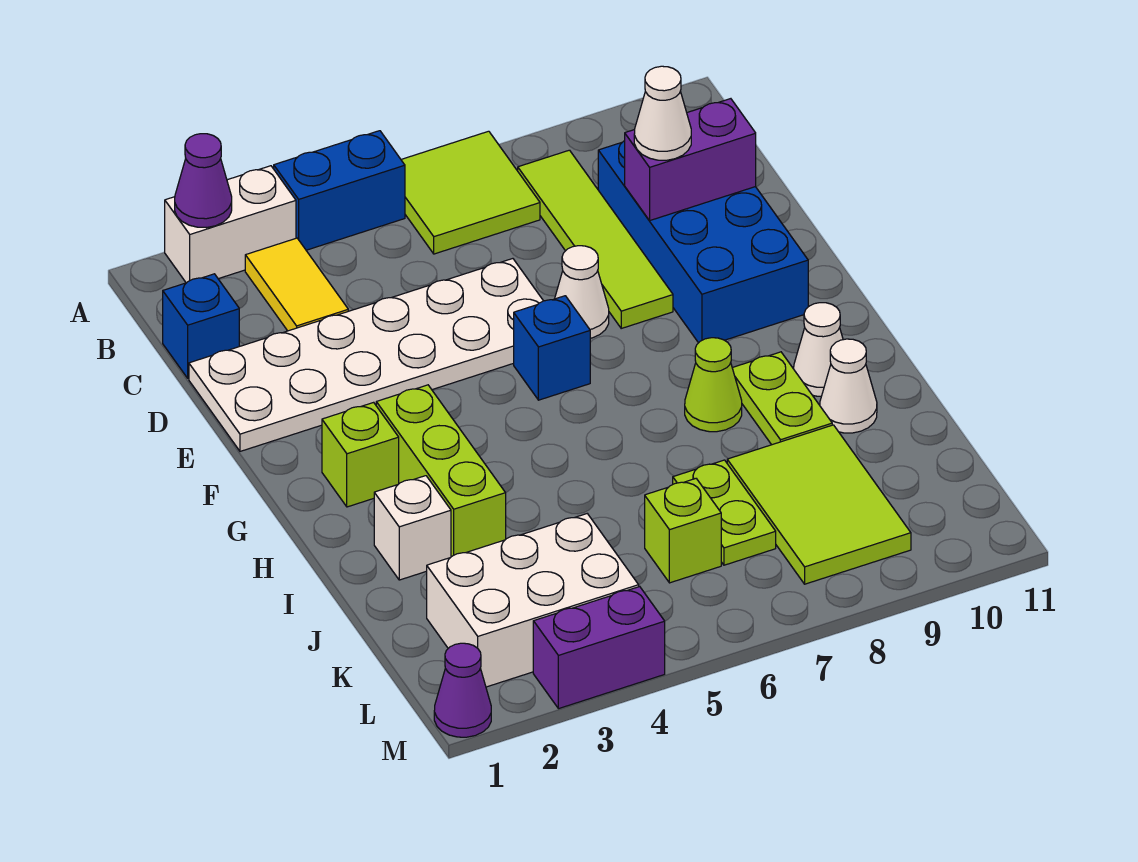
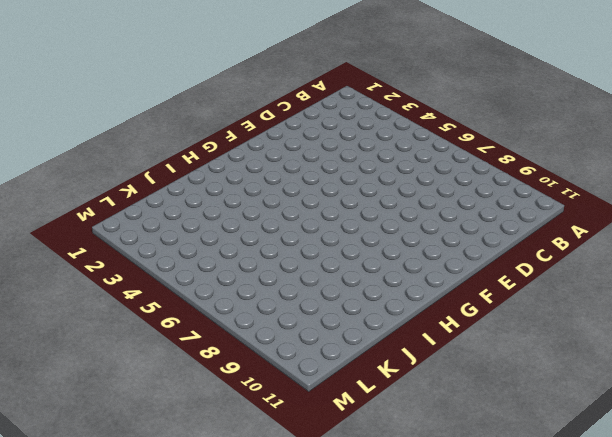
none -> white 1x2 brick [165,166,296,283]
none -> blue 1x2 brick [274,131,405,250]
none -> lime 2x2 tile [401,131,540,254]

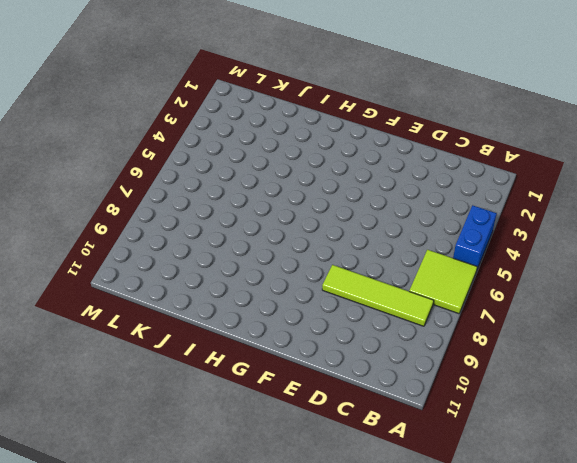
none -> white 1x2 brick [165,166,296,283]
none -> yellow 1x2 tile [245,238,348,331]
none -> blue 1x1 brick [163,274,239,378]

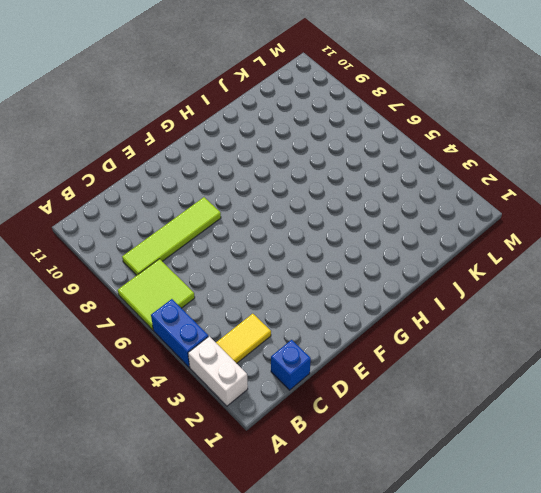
none -> blue 2x4 brick [598,141,808,343]
none -> white 2x6 plate [189,259,543,451]
none -> white 1x1 cone [555,246,609,338]

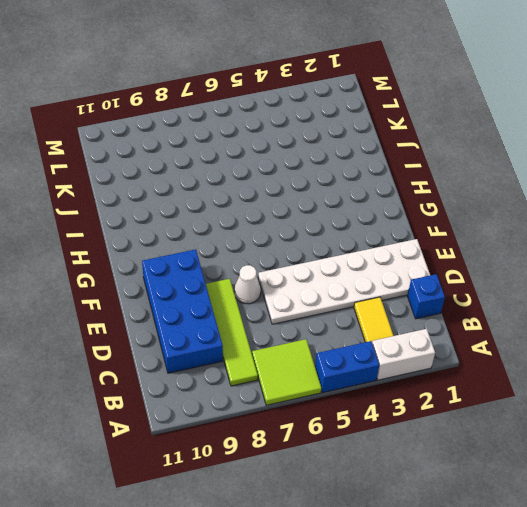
none -> blue 1x1 brick [514,296,590,400]
none -> lime 1x1 brick [322,402,399,507]
none -> lime 1x3 brick [376,385,506,557]

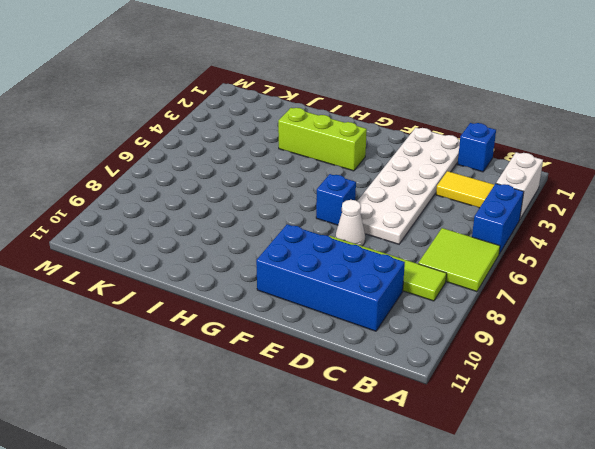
none -> lime 1x1 brick [322,402,399,507]
none -> lime 1x1 cone [685,338,742,432]
none -> lime 1x2 plate [732,352,832,445]

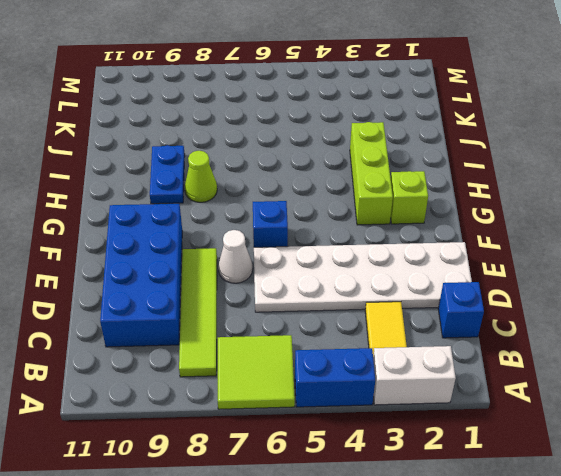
blue 1x2 plate [150,145,185,204] -> lime 1x2 plate [732,352,832,445]
none -> white 1x1 cone [794,303,843,396]
none -> white 1x1 brick [374,476,451,580]
none -> white 1x1 cone [820,339,877,433]

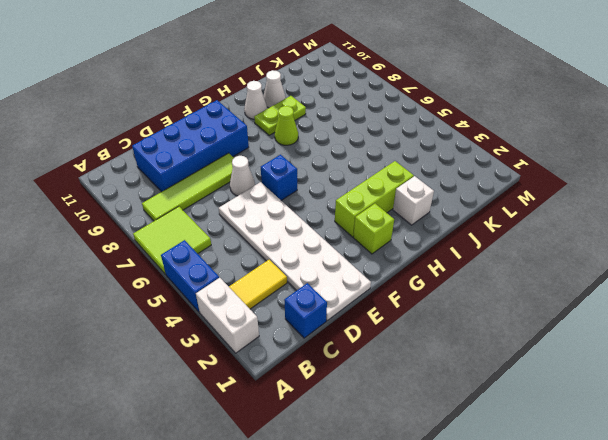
none -> lime 1x2 plate [673,460,776,565]
none -> lime 2x3 tile [727,425,911,584]
none -> white 2x3 brick [427,514,639,687]

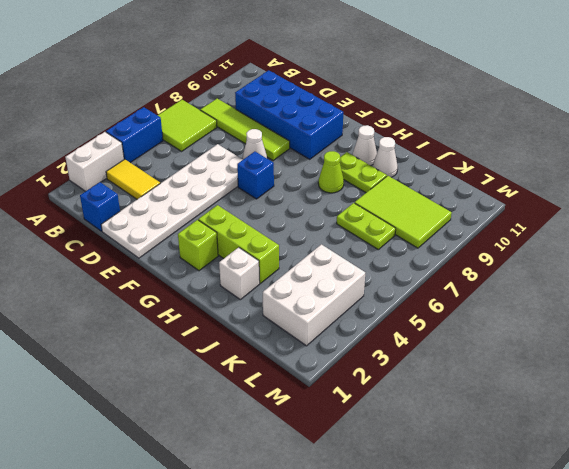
none -> lime 1x1 brick [645,479,721,583]
none -> purple 1x1 cone [434,643,491,737]
none -> purple 1x2 brick [533,587,665,709]

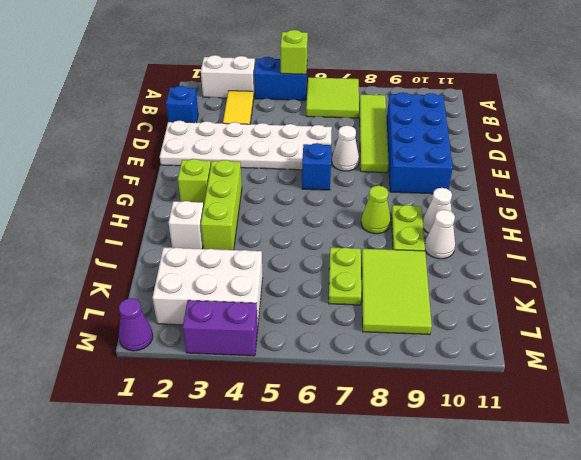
lime 1x1 brick [281,30,308,74] -> lime 1x1 brick moved to [645,479,721,583]
none -> purple 1x1 cone [175,134,232,228]
none -> purple 1x2 brick [625,99,756,221]
none -> white 1x1 cone [634,66,691,160]

